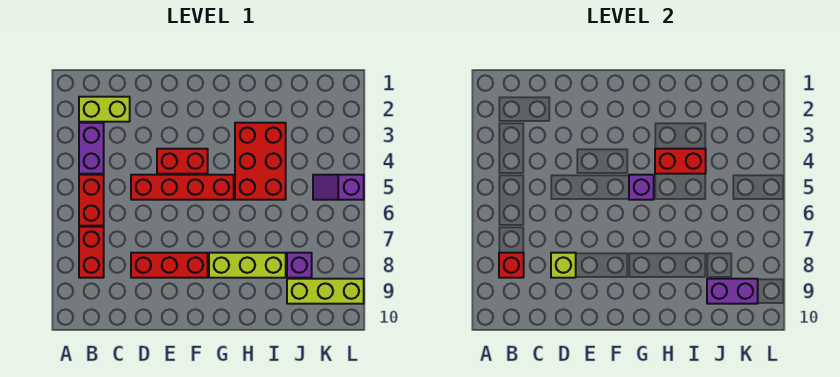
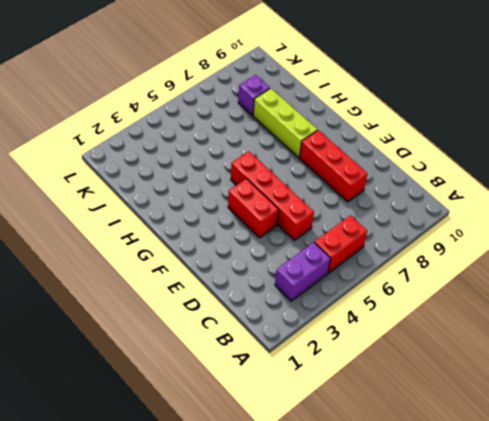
none -> lime 1x2 brick [79,97,130,122]
none -> red 1x2 brick [79,227,104,278]
none -> red 2x3 brick [235,123,286,200]

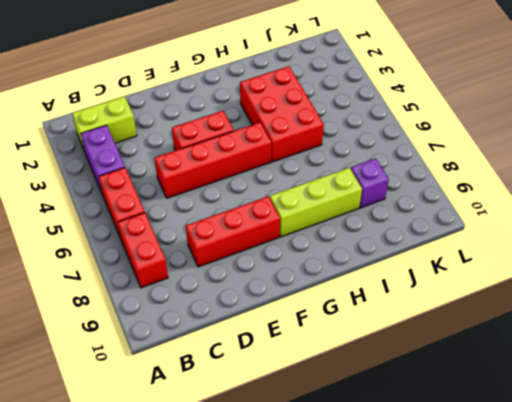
none -> lime 1x3 brick [287,279,364,304]
none -> purple 1x2 slope [313,175,364,200]
none -> red 1x1 brick [499,253,524,278]

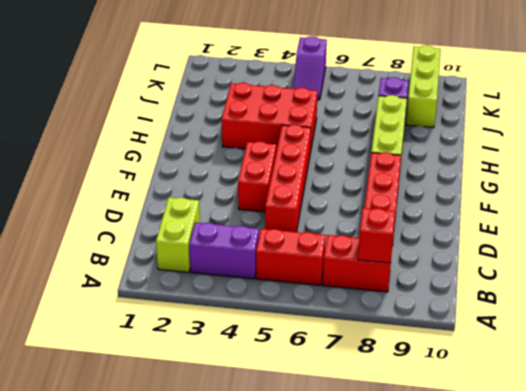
none -> lime 1x1 brick [551,253,576,278]
none -> purple 1x1 brick [629,175,654,200]
none -> red 1x2 brick [655,149,706,174]

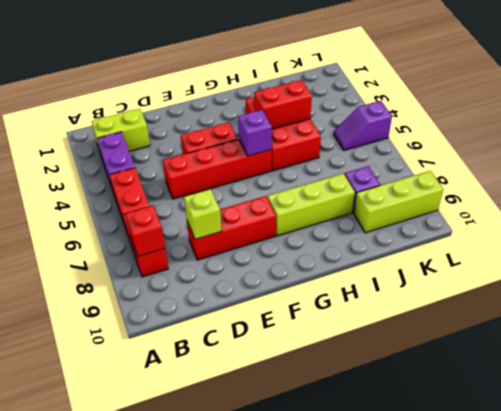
none -> purple 1x2 brick [707,279,758,304]

